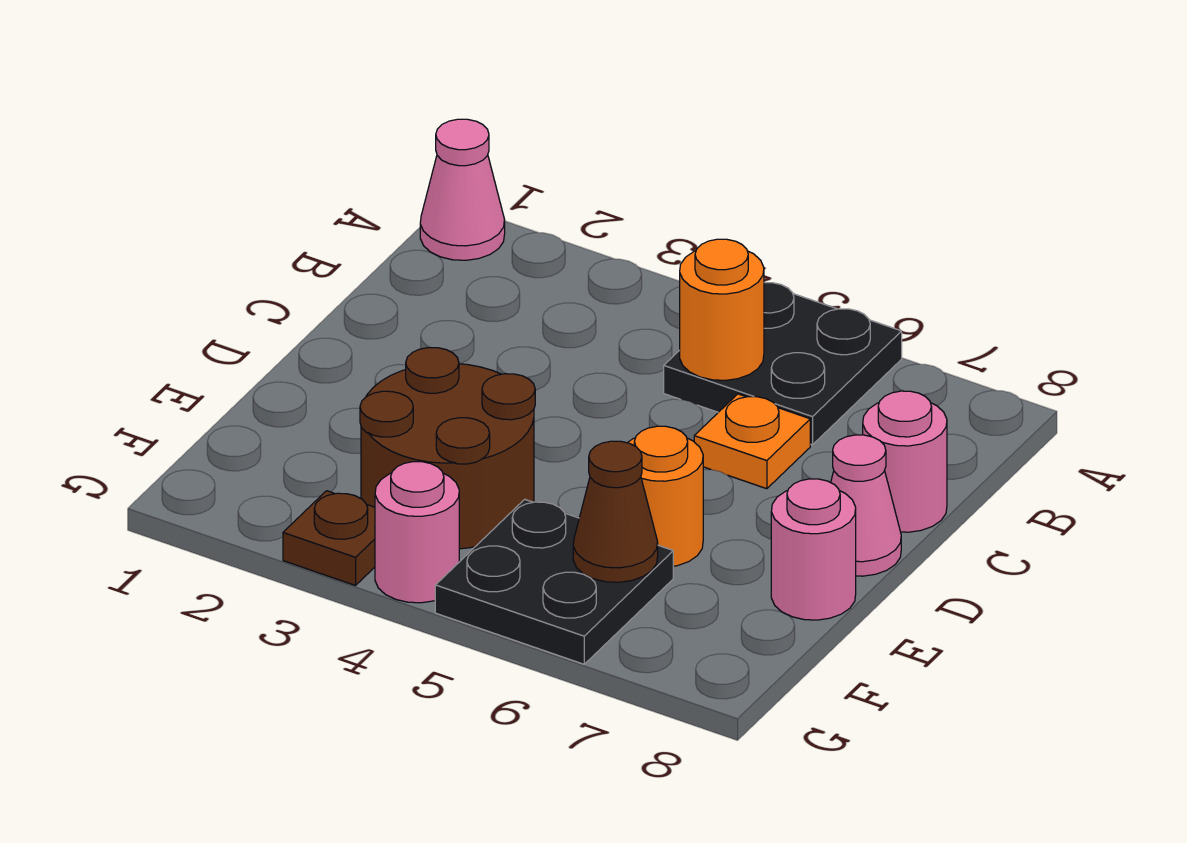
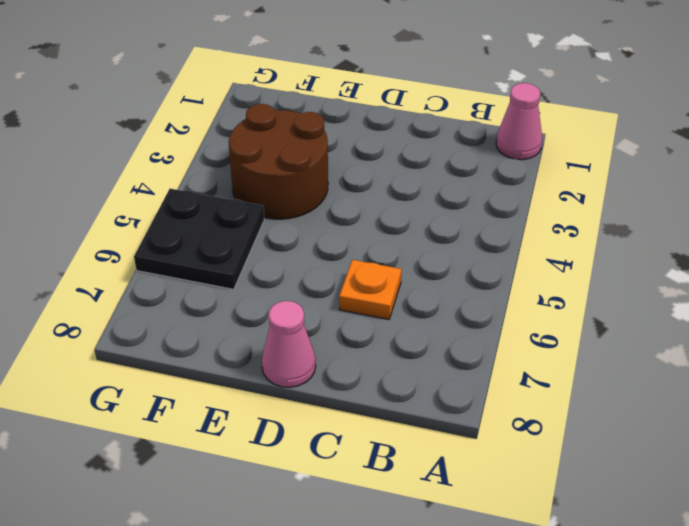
none -> black 2x2 plate [664,283,902,445]
none -> pink 1x1 round brick [863,391,947,532]
none -> orange 1x1 round brick [628,426,703,566]

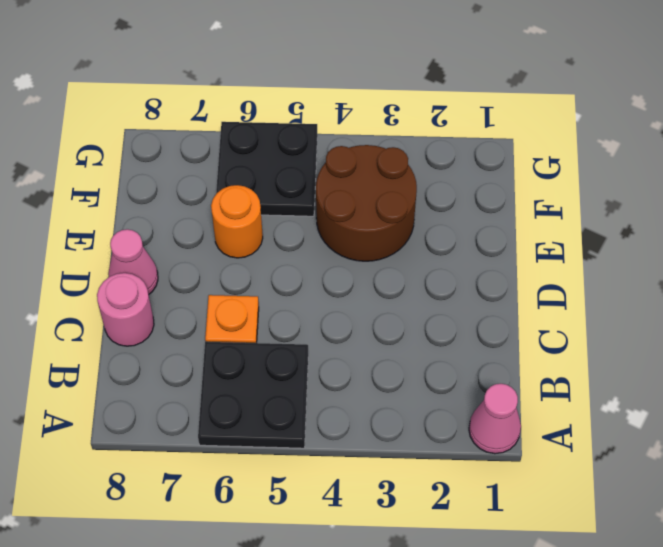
none -> pink 1x1 round brick [771,479,856,620]
none -> brown 1x1 plate [283,491,375,586]
none -> pink 1x1 round brick [375,462,459,603]

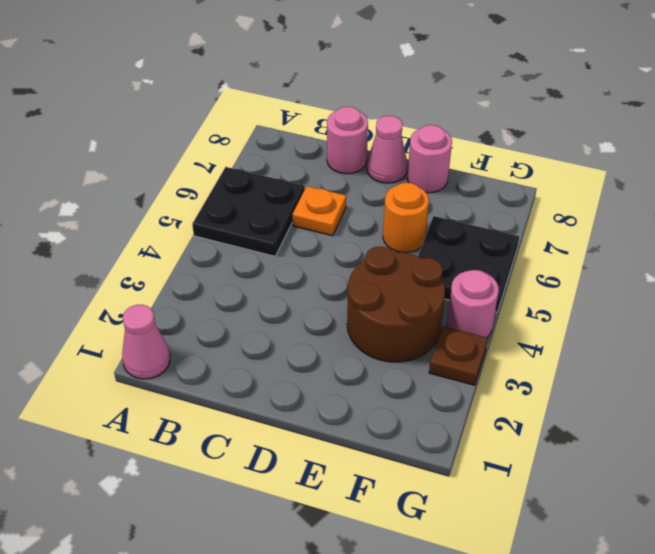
none -> orange 1x1 round brick [680,239,764,380]
none -> brown 1x1 cone [573,441,658,582]

